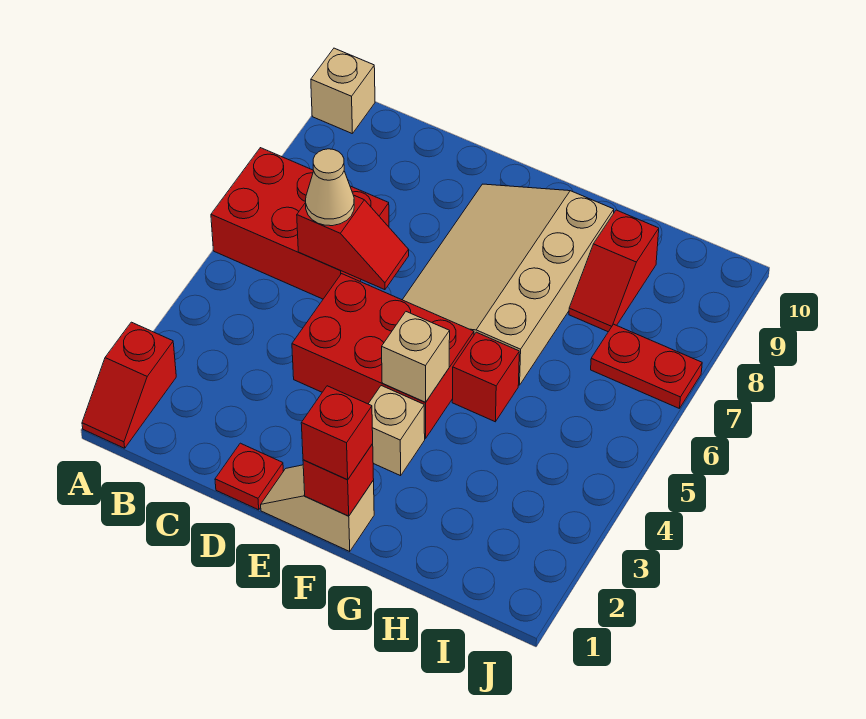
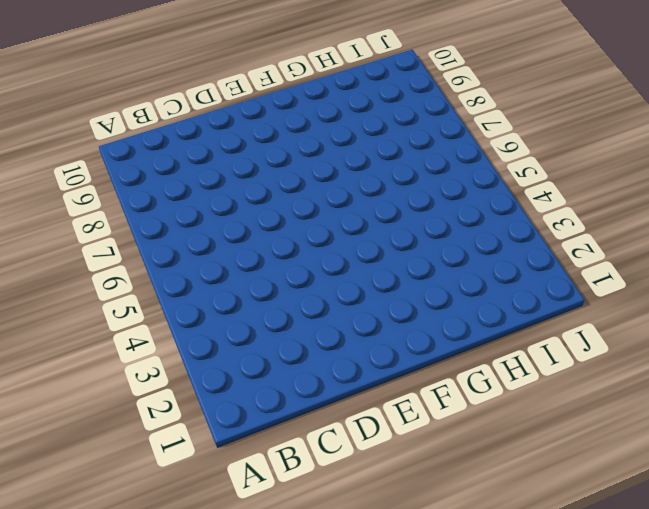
none -> red 1x2 slope [82,322,176,448]
none -> red 2x3 brick [211,148,389,299]
none -> tan 1x1 brick [311,48,375,134]

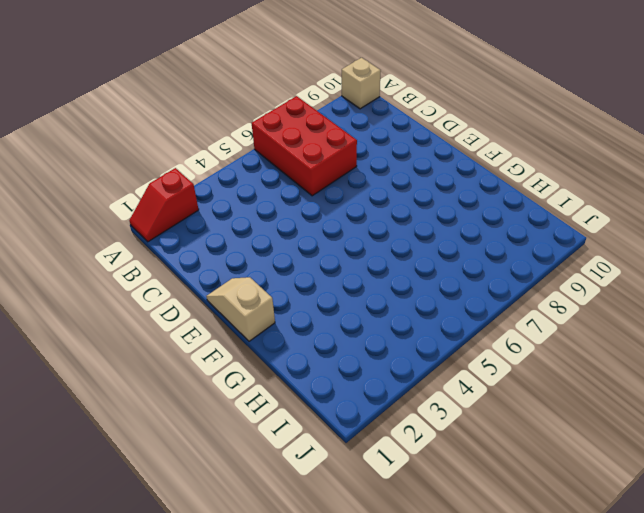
none -> red 1x1 plate [215,443,283,510]
none -> red 2x3 brick [292,274,474,438]
none -> tan 3x4 slope [403,184,614,385]

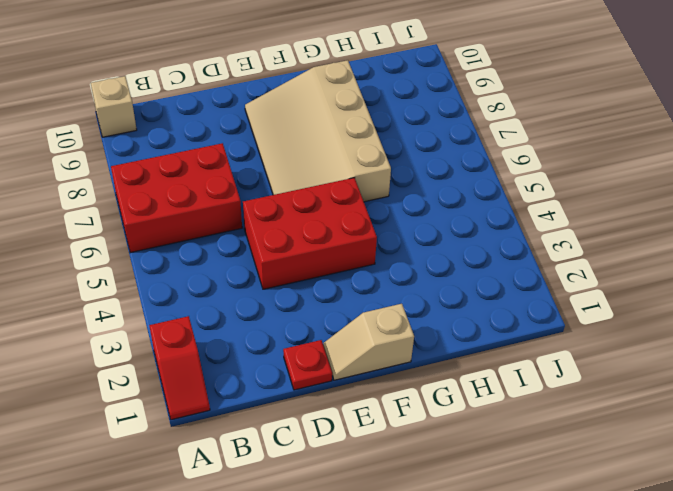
none -> tan 1x1 brick [369,386,425,476]
none -> red 1x1 brick [452,332,519,422]
none -> red 1x2 slope [569,210,659,332]

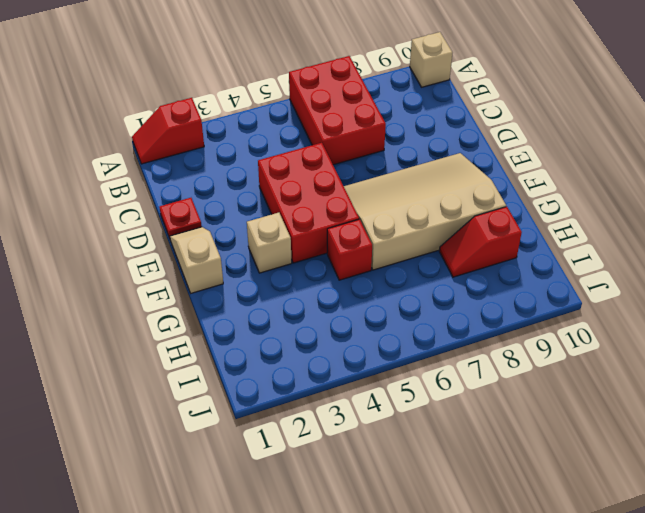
none -> red 1x2 plate [591,324,702,409]
none -> red 1x2 slope [297,195,409,290]
none -> red 1x1 brick [303,444,374,516]

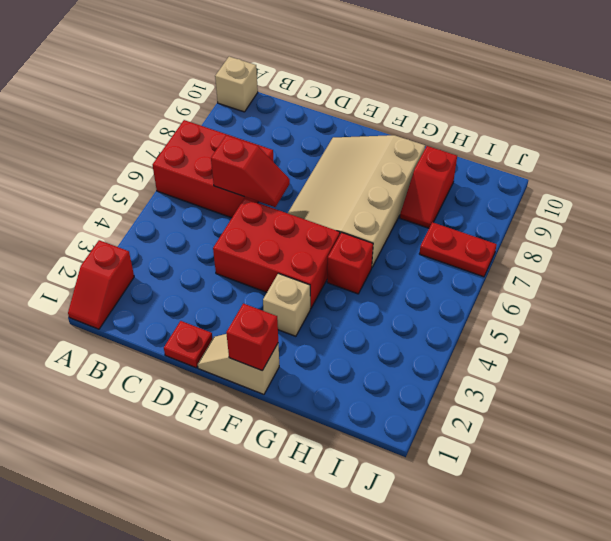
none -> tan 1x1 brick [382,312,450,402]
none -> tan 1x1 cone [306,149,354,226]
none -> red 1x1 brick [301,386,373,480]

